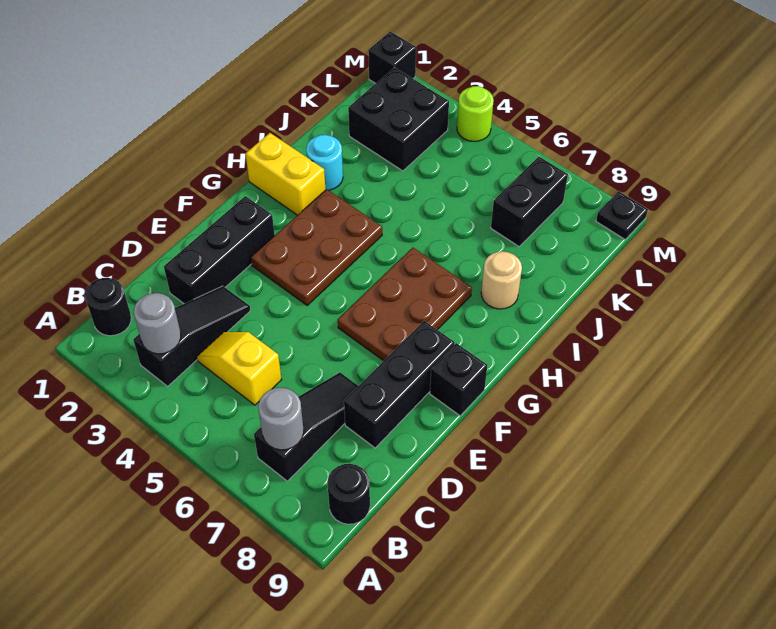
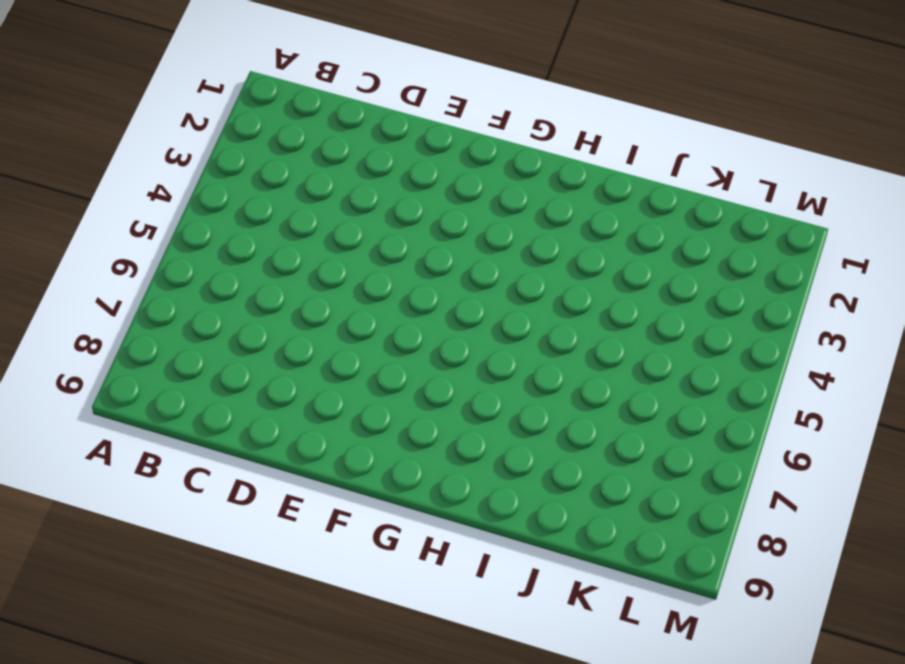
none -> black 1x1 round brick [85,278,131,336]
none -> black 1x3 slope [133,286,251,386]
none -> black 1x3 slope [254,373,358,481]

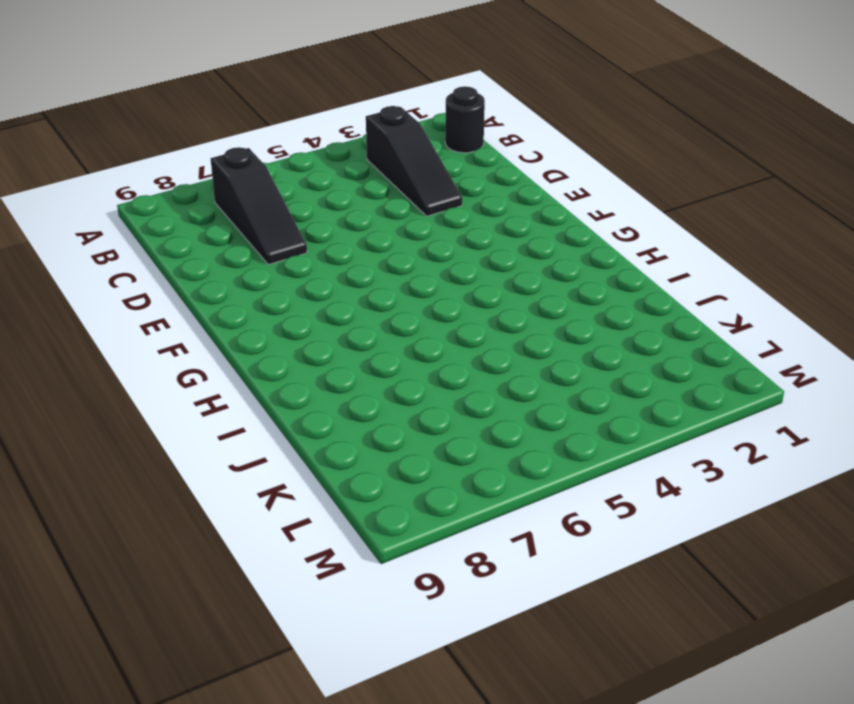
none -> black 1x1 round brick [327,464,370,524]
none -> yellow 1x2 slope [197,332,282,405]
none -> black 1x3 brick [164,196,275,304]

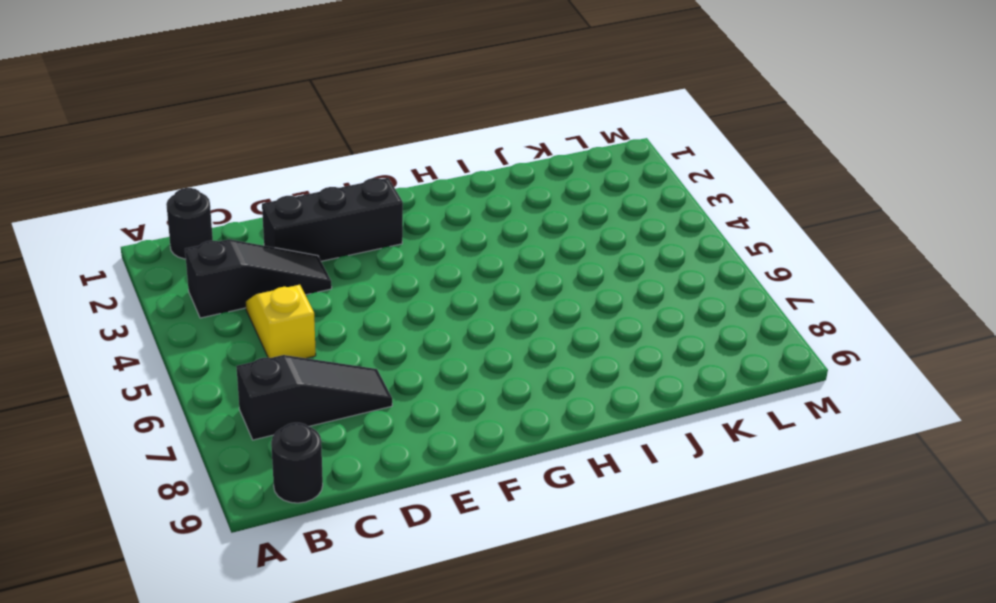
none -> black 1x3 brick [344,321,455,448]
none -> brown 2x3 plate [251,189,382,305]
none -> brown 2x3 plate [338,248,472,361]

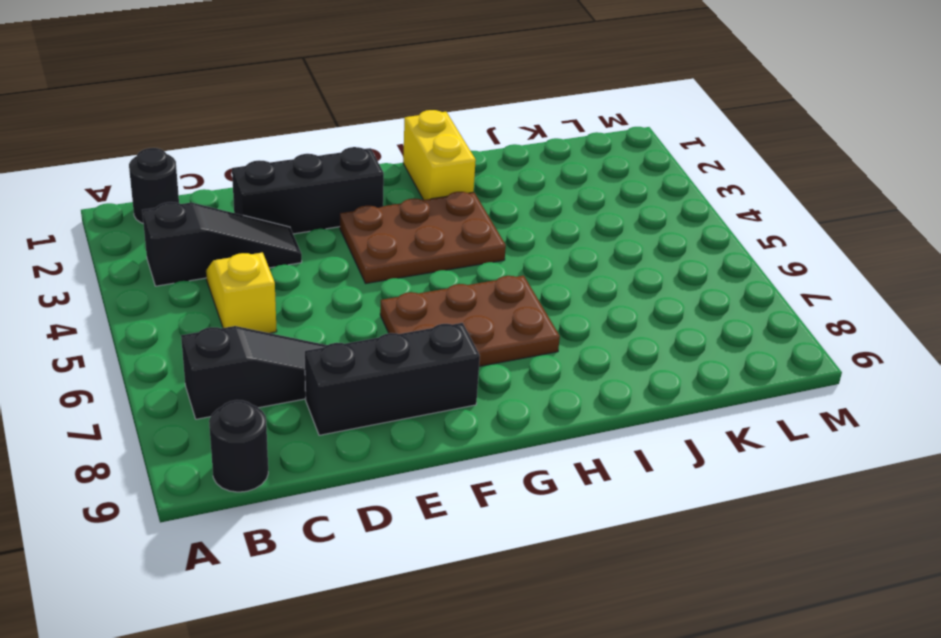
none -> black 1x1 brick [430,343,487,416]
none -> cyan 1x1 round brick [306,135,343,190]
none -> tan 1x1 round brick [481,251,522,309]

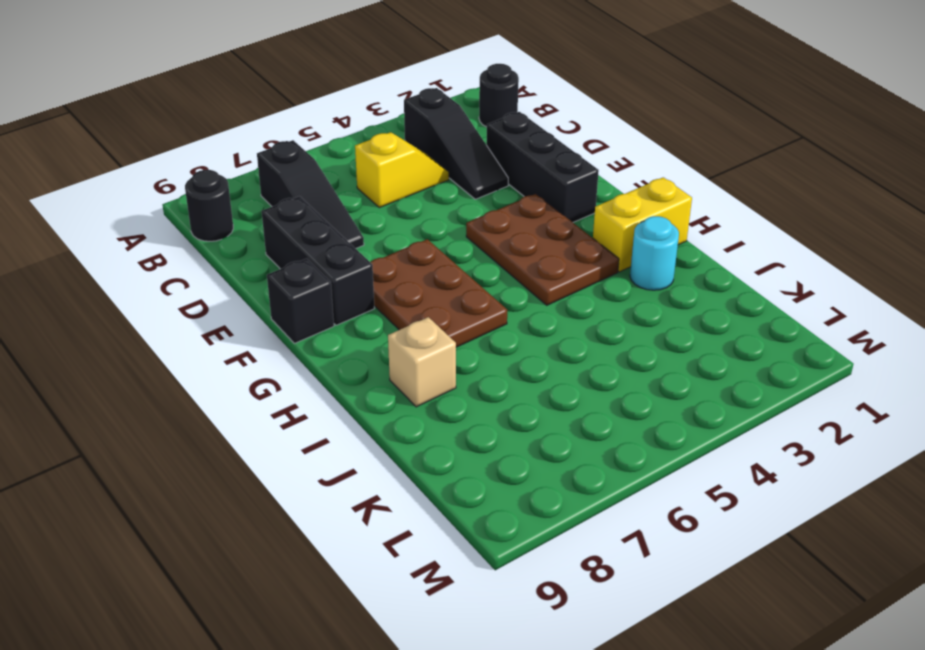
tan 1x1 brick [388,317,456,407] -> tan 1x1 round brick [481,251,522,309]
none -> black 2x2 brick [348,67,449,171]
none -> black 1x2 brick [491,157,568,246]
none -> black 1x1 brick [368,31,416,84]

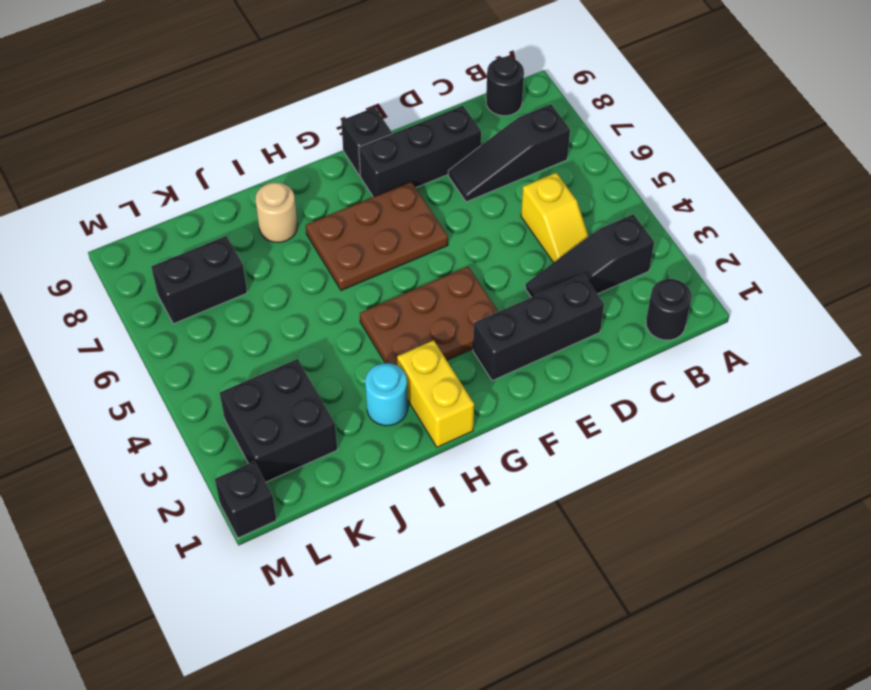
none -> lime 1x1 round brick [457,86,494,141]
none -> black 1x1 plate [596,191,648,239]
none -> grey 1x1 round brick [134,293,181,354]

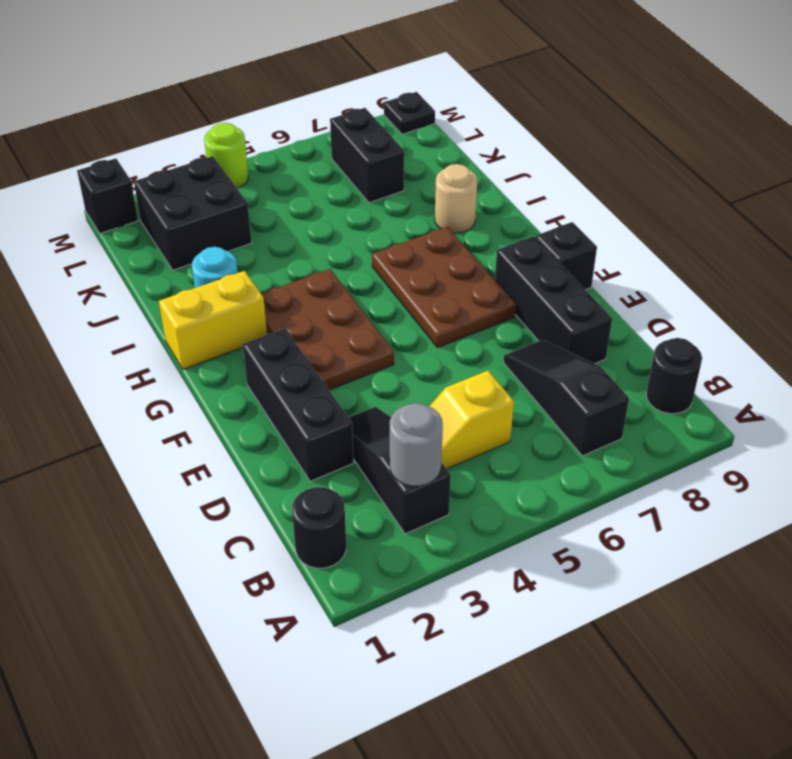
none -> grey 1x1 round brick [258,388,304,450]

